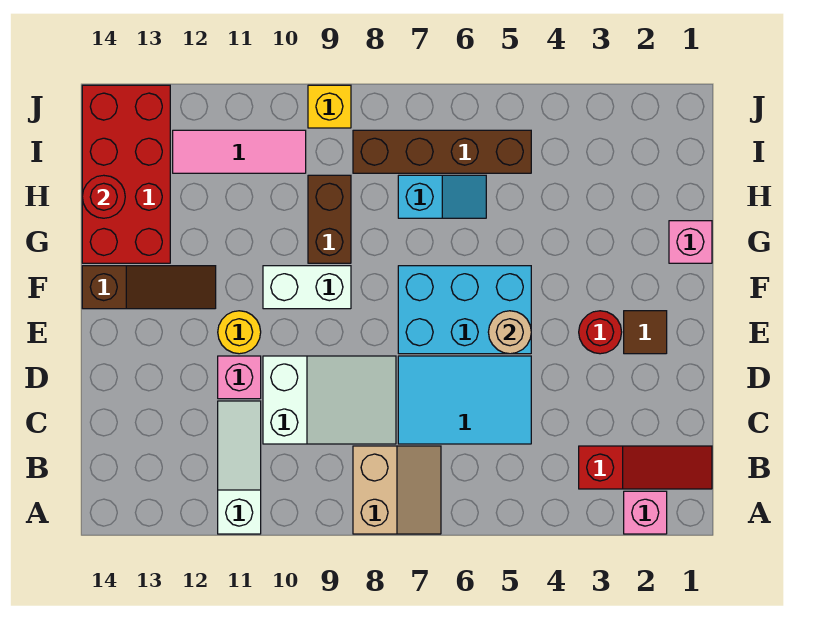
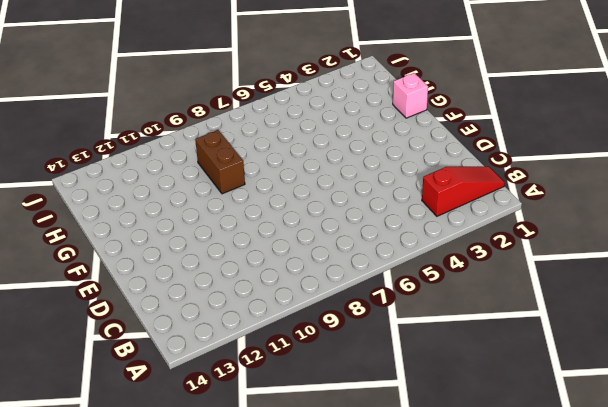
none -> pink 1x1 brick [624,491,667,534]
none -> tan 2x2 slope [353,446,441,534]
none -> white 1x3 slope [218,401,261,534]

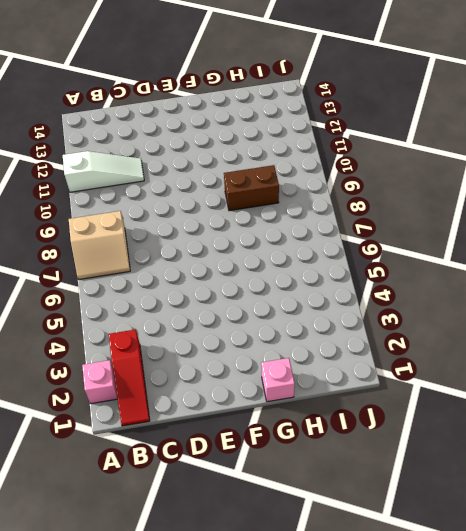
none -> cyan 2x3 tile [398,356,531,444]
none -> white 2x3 slope [263,356,396,444]
none -> pink 1x1 brick [218,356,261,399]

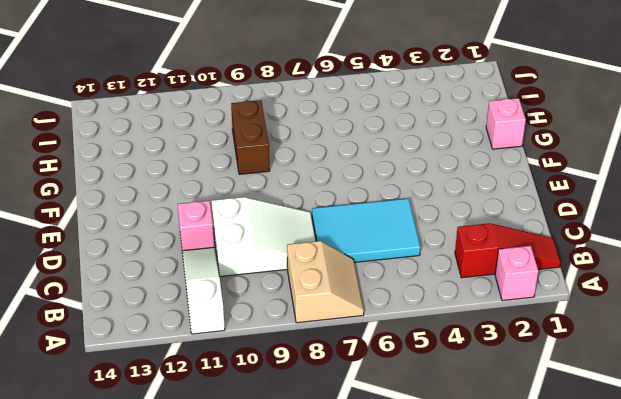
none -> brown 1x1 tile [624,311,667,354]
none -> red 1x1 round brick [579,311,622,354]
none -> cyan 2x3 brick [398,266,531,354]

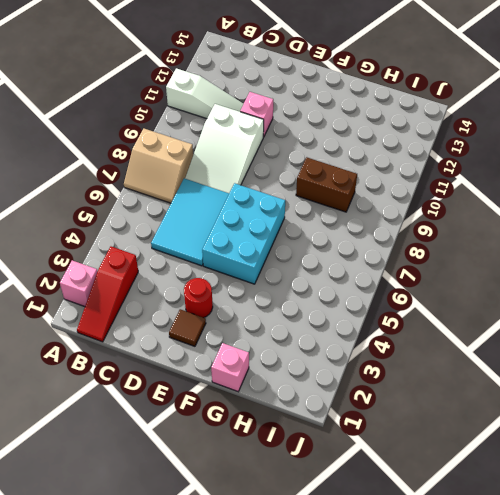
none -> yellow 1x1 round brick [218,311,261,354]
none -> white 1x2 brick [263,266,351,309]
none -> brown 1x3 slope [82,266,216,309]

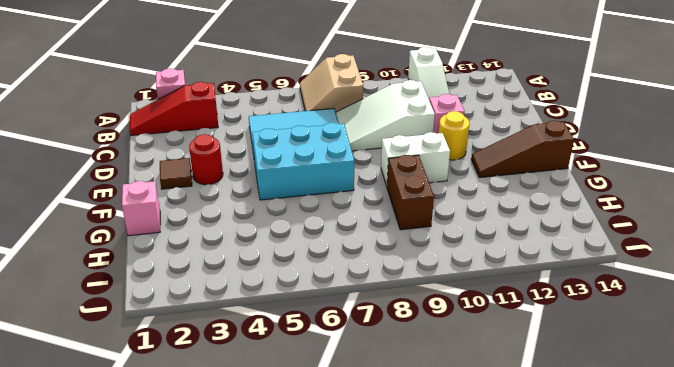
none -> red 2x4 brick [82,85,170,263]
none -> cyan 1x2 slope [398,175,486,218]
none -> brown 1x4 brick [353,130,531,173]

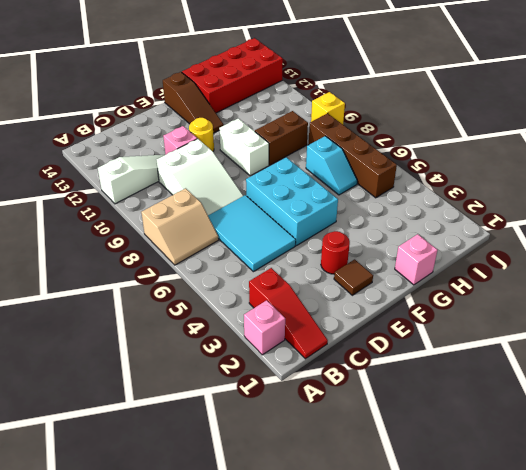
none -> pink 1x3 tile [173,130,306,173]
none -> tan 1x1 round brick [488,311,531,354]
none -> red 1x1 round brick [82,175,125,218]

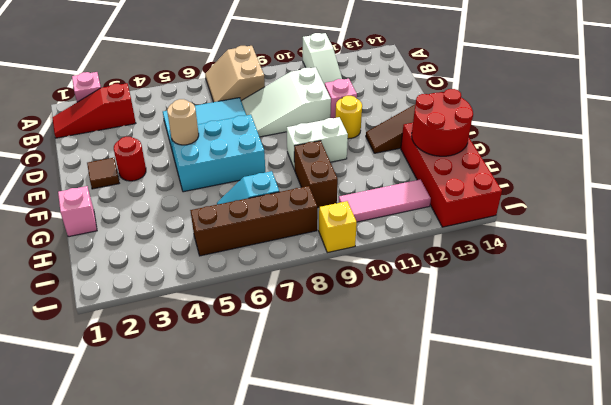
red 2x2 round brick [412,89,473,156] -> red 1x1 round brick [82,175,125,218]

